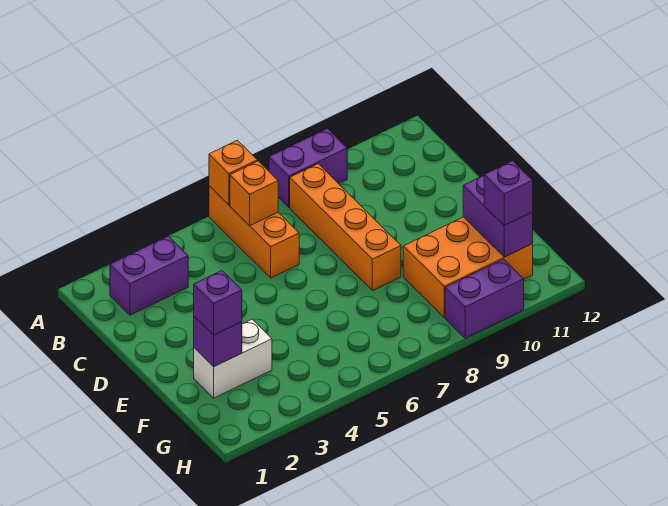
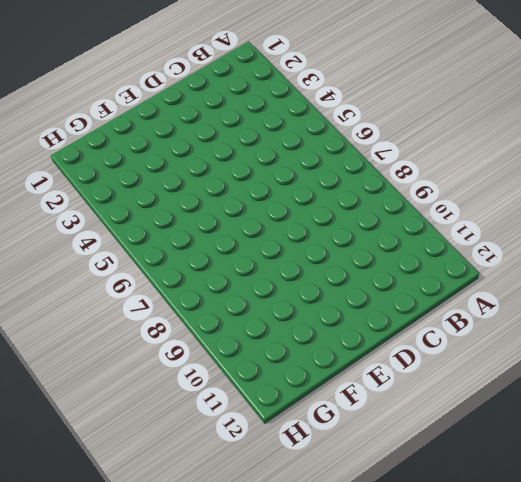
none -> orange 1x3 brick [209,186,299,278]
none -> purple 1x2 brick [269,128,347,207]
none -> purple 1x2 brick [110,236,188,315]

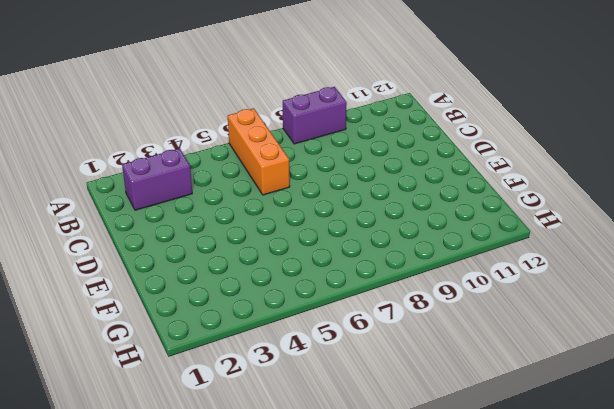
none -> orange 1x4 brick [290,164,401,291]
none -> white 1x2 brick [194,319,272,398]
none -> orange 2x3 brick [403,217,533,318]

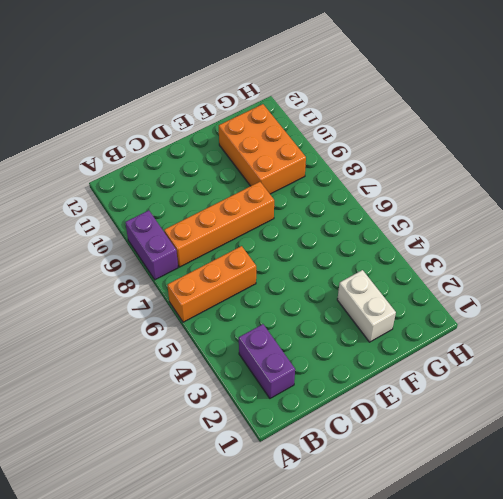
none -> purple 1x2 brick [445,259,524,338]
none -> orange 1x1 brick [209,140,257,205]
none -> orange 1x1 brick [230,161,278,226]

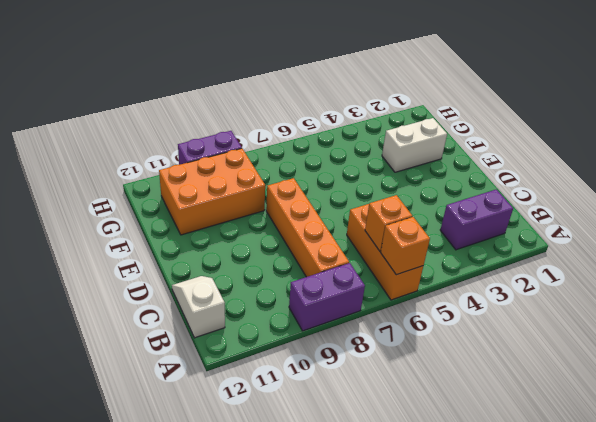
white 1x2 slope [172,276,225,338] -> none
none -> purple 1x1 brick [194,316,242,367]
none -> purple 1x2 brick [463,176,533,257]
none -> purple 1x1 brick [194,271,242,335]

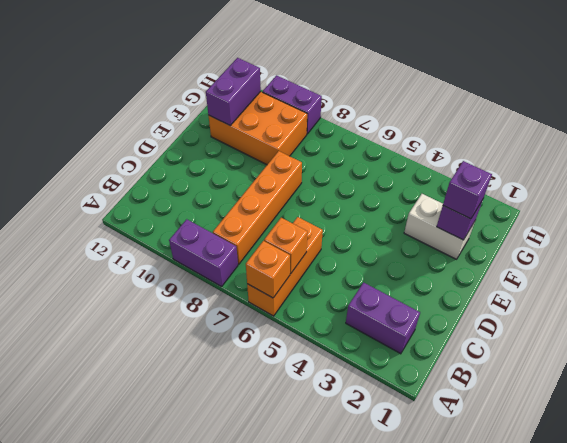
none -> purple 1x1 brick [484,161,533,225]

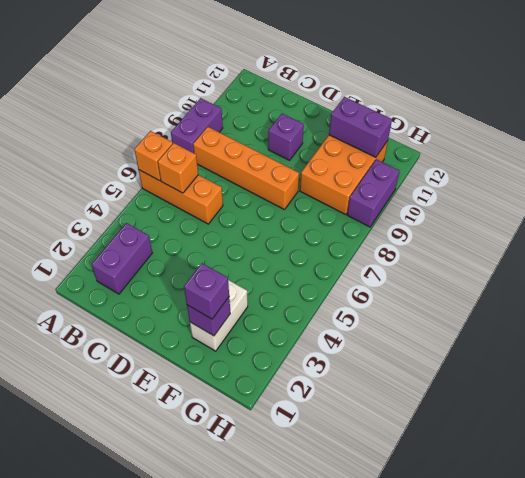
purple 1x1 brick [268,114,304,160] -> purple 1x1 brick moved to [484,161,533,225]

